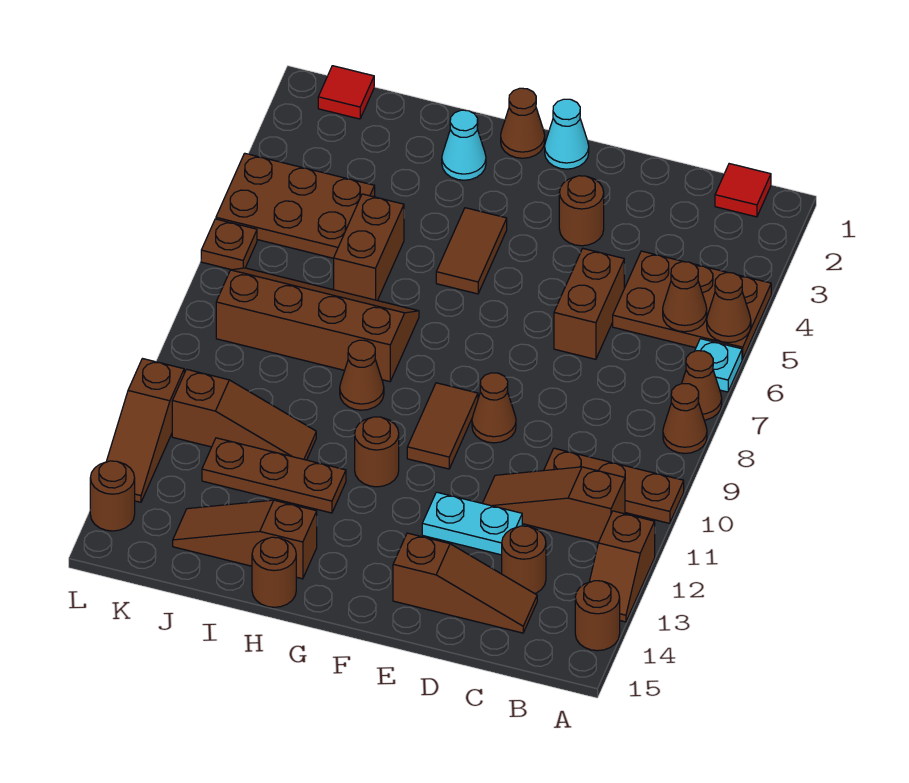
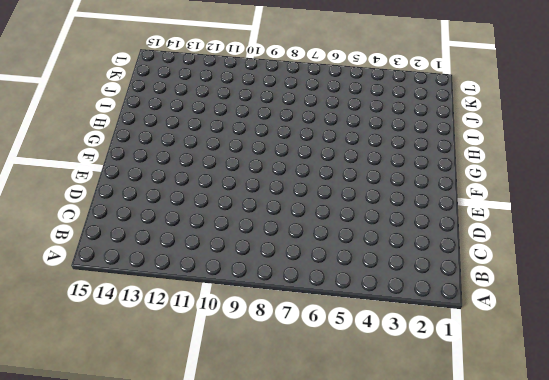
none -> brown 2x3 plate [613,251,771,359]
none -> cyan 1x1 plate [695,339,742,392]
none -> brown 1x1 cone [682,351,722,420]
none -> brown 1x1 cone [663,384,707,453]

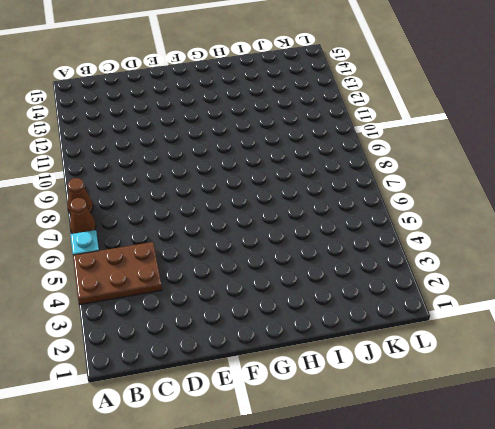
none -> brown 1x3 plate [544,448,684,523]
none -> brown 1x2 slope [589,511,655,622]
none -> brown 1x1 round brick [575,581,620,651]
none -> red 1x1 tile [715,164,771,217]

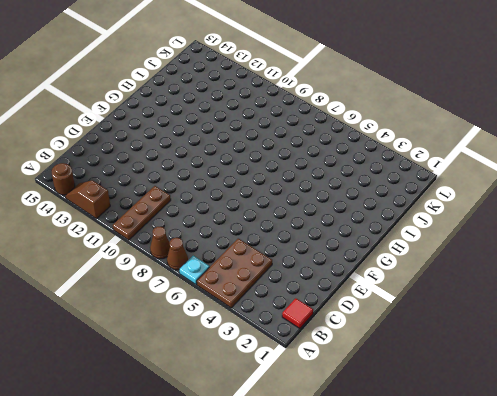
none -> brown 1x3 slope [483,467,625,542]
none -> brown 1x1 round brick [502,526,546,594]
none -> brown 1x3 slope [393,533,537,633]
none -> brown 1x2 brick [554,249,624,359]

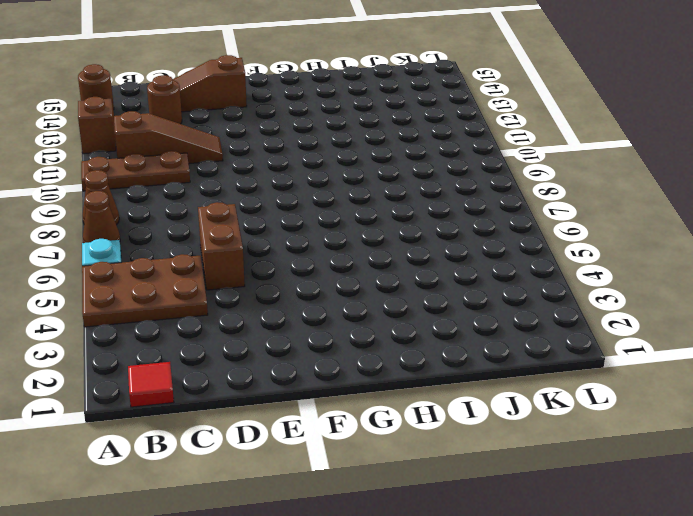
none -> cyan 1x2 plate [422,492,522,555]
none -> brown 1x1 round brick [559,176,604,246]
none -> brown 1x1 cone [472,373,516,443]
none -> cyan 1x1 cone [545,99,589,169]

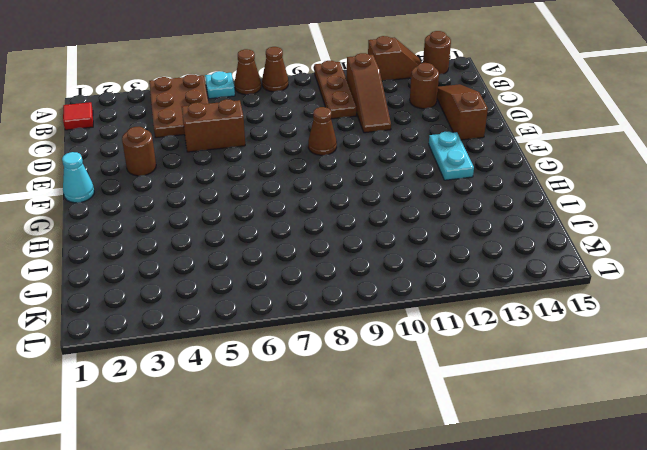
cyan 1x2 plate [429,132,474,180] -> cyan 1x2 plate moved to [422,492,522,555]
none -> brown 1x2 tile [407,383,478,469]
none -> brown 1x1 cone [501,88,545,158]
none -> brown 1x2 tile [436,208,507,294]
none -> brown 1x1 round brick [355,417,399,487]

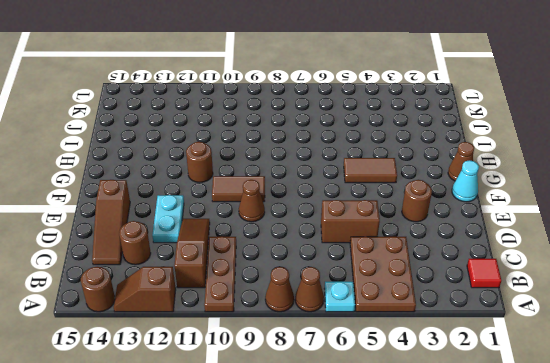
none -> cyan 1x1 cone [442,110,486,180]
none -> brown 2x4 slope [216,268,419,382]
none -> brown 1x1 cone [340,340,384,410]
none -> brown 1x3 plate [202,438,346,513]

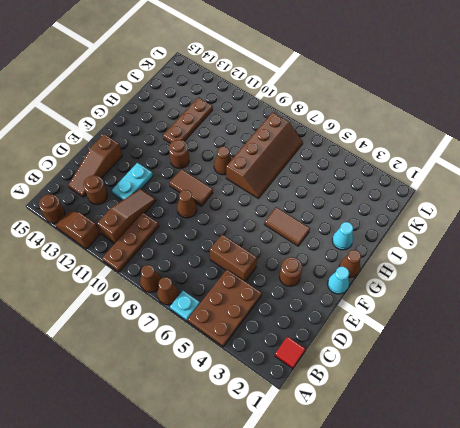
none -> brown 1x3 slope [173,500,317,579]
none -> brown 1x1 round brick [252,537,296,607]
none -> brown 1x2 brick [334,194,404,301]
none -> brown 1x3 slope [172,369,316,460]

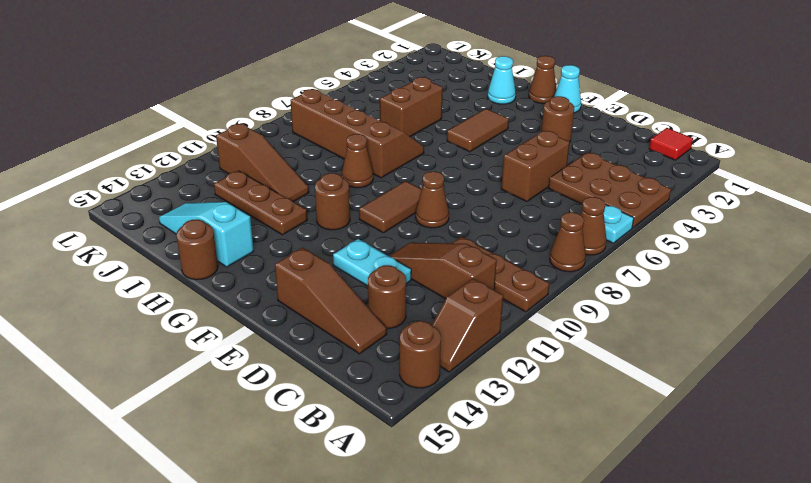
cyan 1x3 slope [159,202,254,267] -> brown 1x3 slope [173,500,317,579]
none -> brown 2x3 plate [216,153,375,258]
none -> red 1x1 tile [318,66,374,119]
none -> brown 1x1 plate [201,219,257,270]
none -> brown 1x3 slope [106,359,184,502]

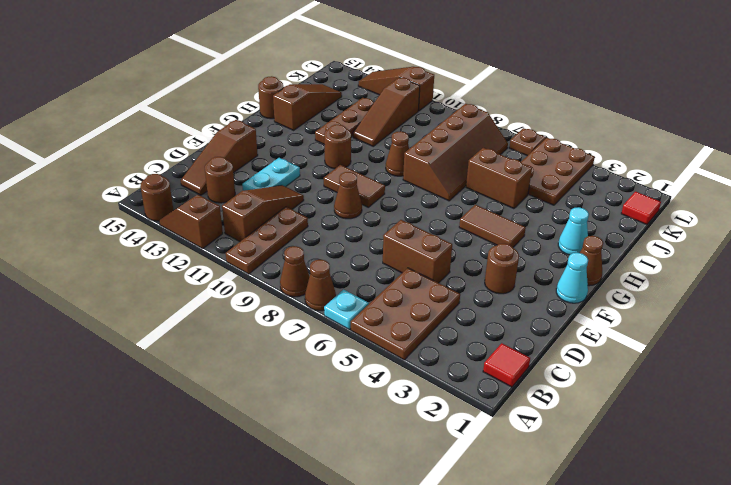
none -> brown 1x1 round brick [90,461,135,531]
none -> brown 1x1 cone [707,273,751,343]
none -> brown 1x1 cone [663,262,707,332]

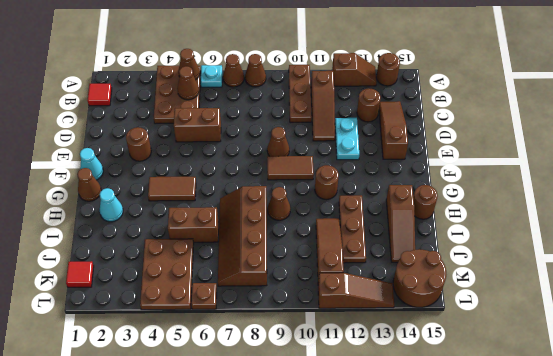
brown 2x2 round brick [393,249,446,307] -> brown 1x1 round brick [90,461,135,531]

